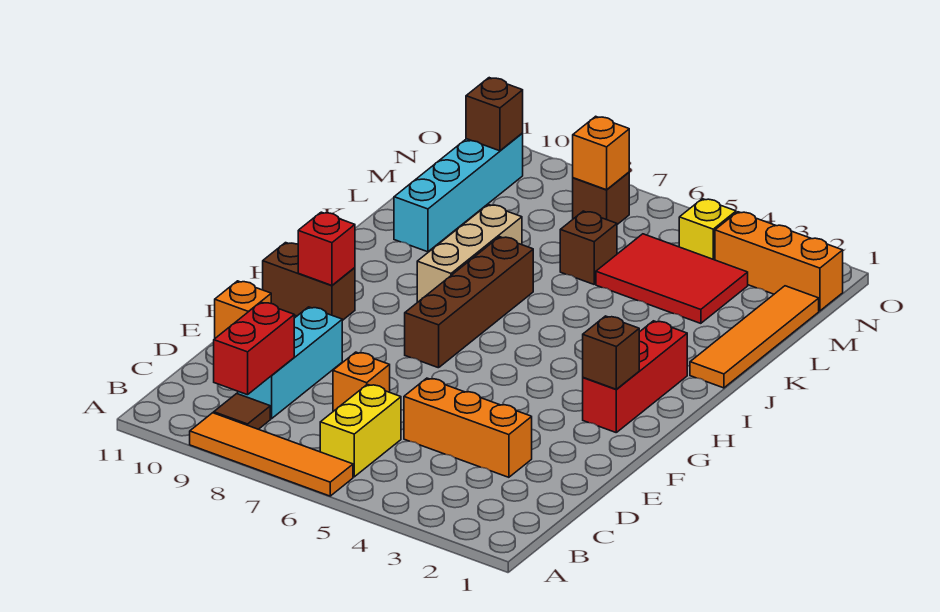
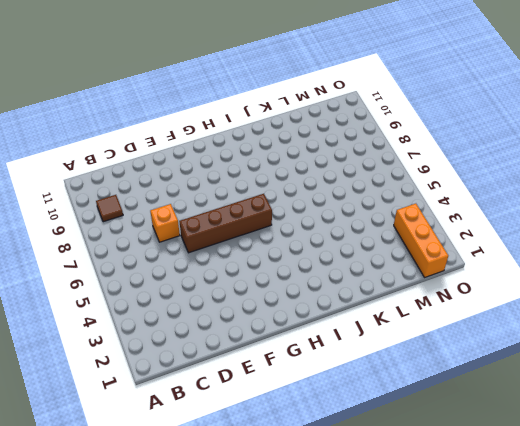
brown 1x4 brick [179,194,272,253] -> brown 1x4 brick moved to [405,237,533,368]
none -> orange 1x4 tile [190,413,353,496]
none -> yellow 1x2 brick [320,384,401,477]
none -> cyan 1x3 brick [238,307,342,419]

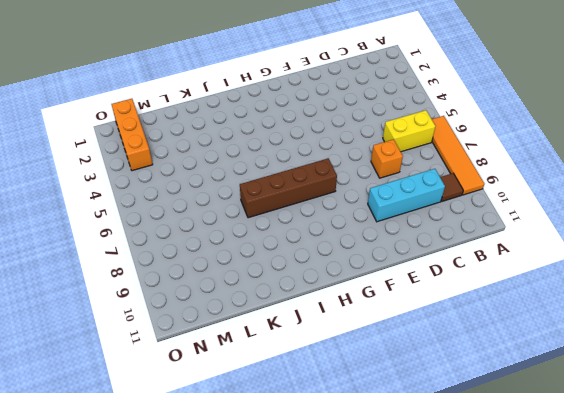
none -> orange 1x3 brick [404,378,532,477]
none -> orange 1x1 brick [215,281,271,338]
none -> red 1x3 brick [583,321,687,432]

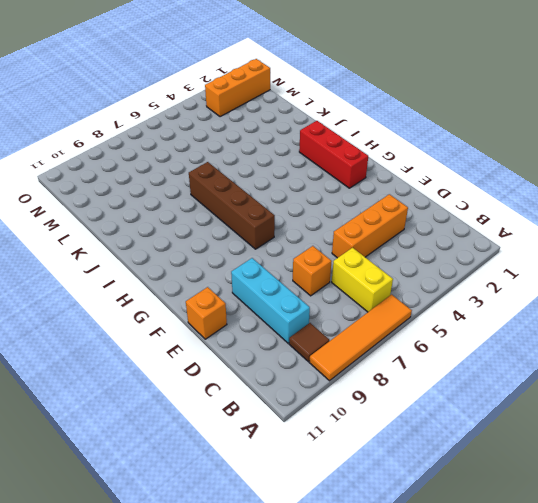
none -> brown 1x2 brick [263,243,355,321]
none -> tan 1x3 brick [417,205,522,302]
none -> orange 1x4 tile [690,286,819,388]

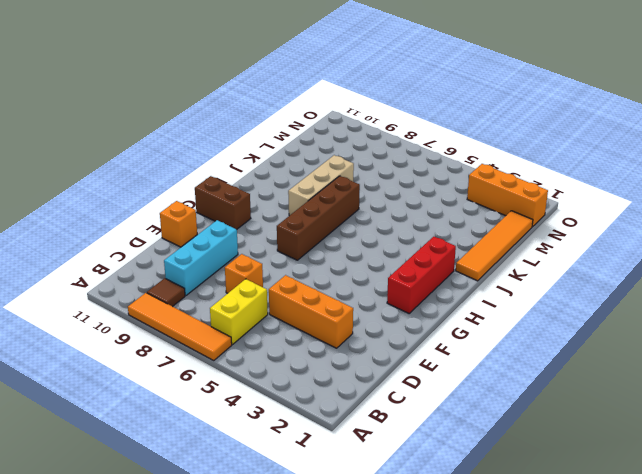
none -> cyan 1x4 brick [394,133,523,252]
none -> red 2x3 tile [596,234,748,323]
none -> brown 1x1 brick [560,211,617,284]

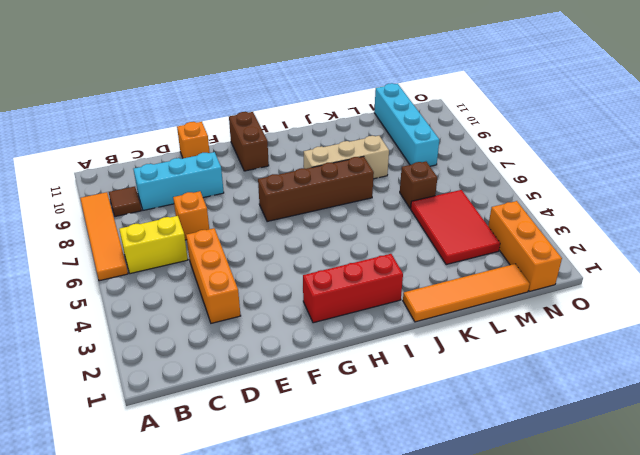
cyan 1x4 brick [374,83,439,166] -> cyan 1x4 brick turned to [394,133,523,252]
none -> yellow 1x1 brick [679,199,736,260]
none -> brown 1x1 brick [573,172,629,224]
none -> red 1x2 brick [214,302,294,395]

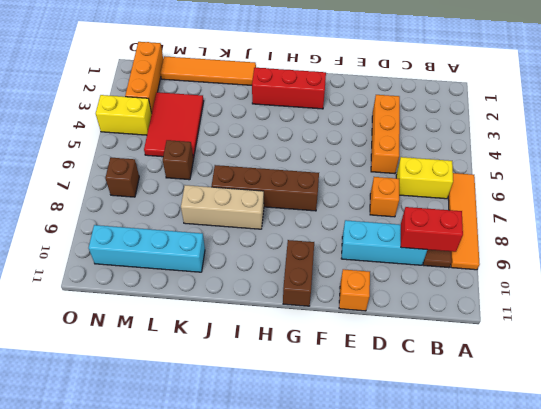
yellow 1x2 brick [96,95,152,135] -> yellow 1x1 brick [679,199,736,260]
none -> brown 1x1 brick [583,316,639,389]
none -> red 1x1 brick [298,212,355,285]
none -> orange 1x1 brick [573,116,629,190]

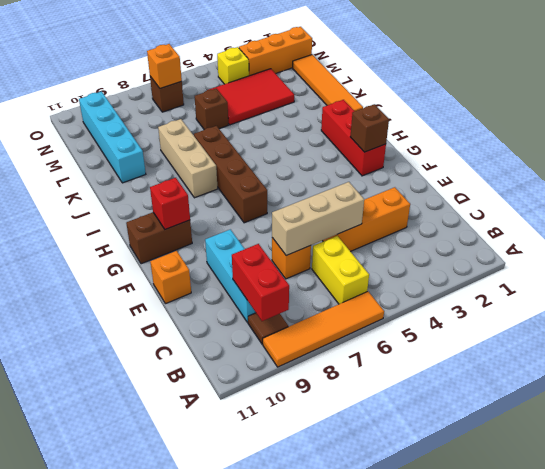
tan 1x3 brick [272,182,364,256] -> none
none -> brown 1x1 brick [466,78,523,151]

